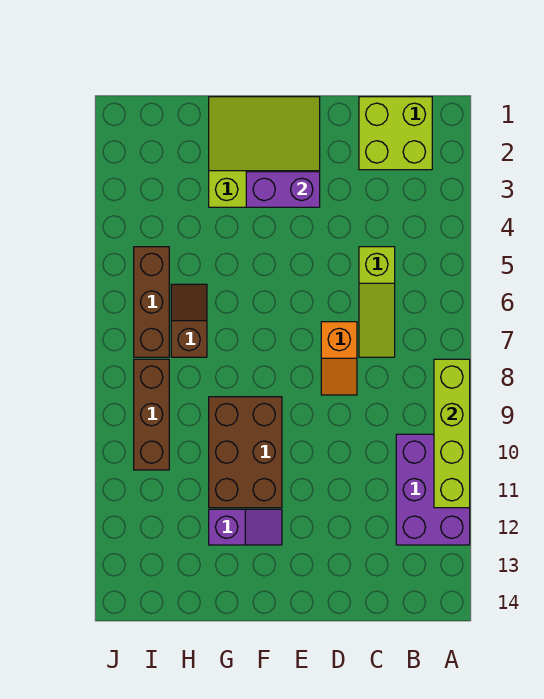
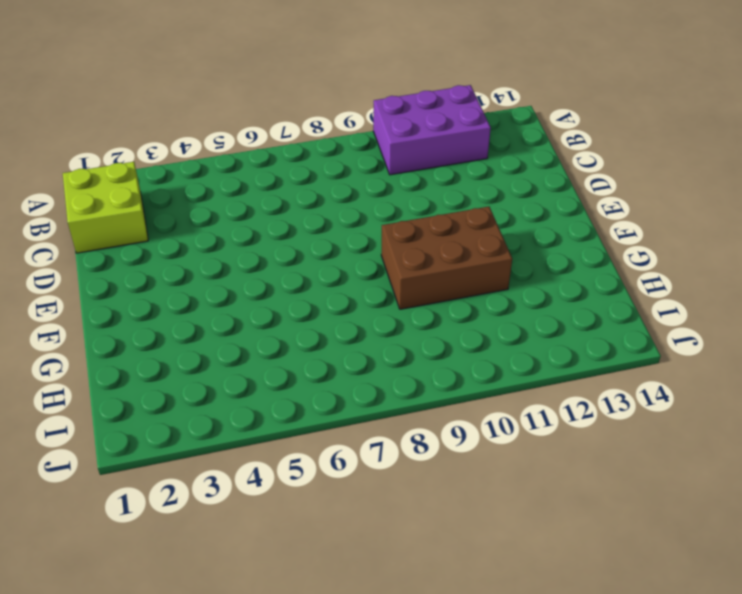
none -> lime 1x3 slope [359,247,395,357]
none -> orange 1x2 slope [321,322,357,395]
none -> lime 3x3 slope [209,97,320,207]

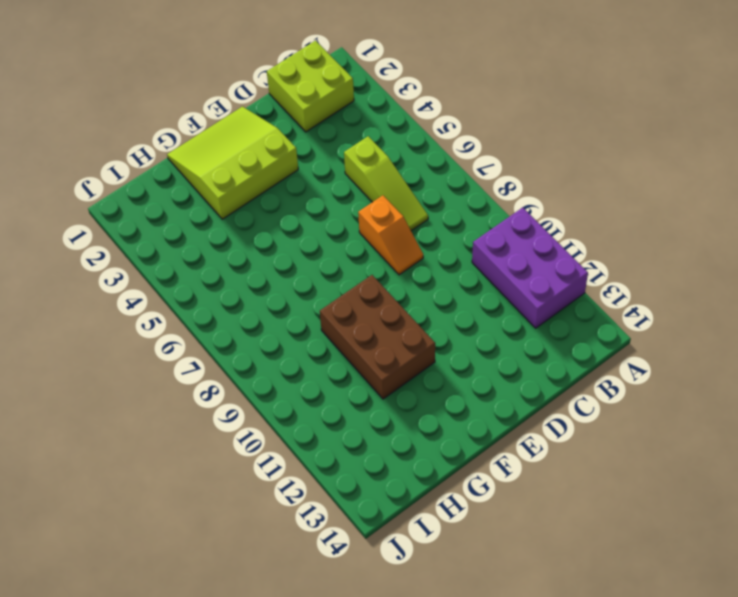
none -> purple 1x2 slope [209,509,282,545]
none -> brown 1x2 slope [171,284,207,357]
none -> brown 1x3 brick [134,247,169,357]

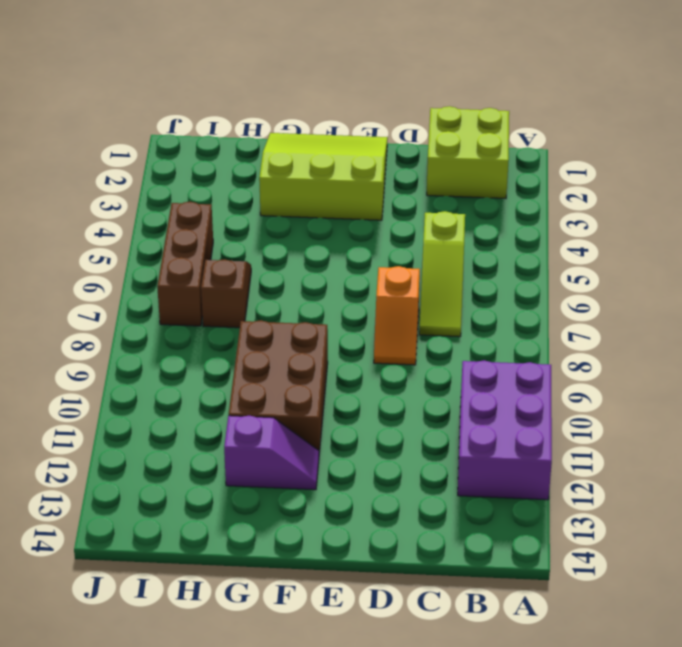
none -> brown 1x3 brick [134,359,169,470]
none -> lime 1x4 brick [434,359,470,508]
none -> purple 1x2 brick [246,172,320,207]

